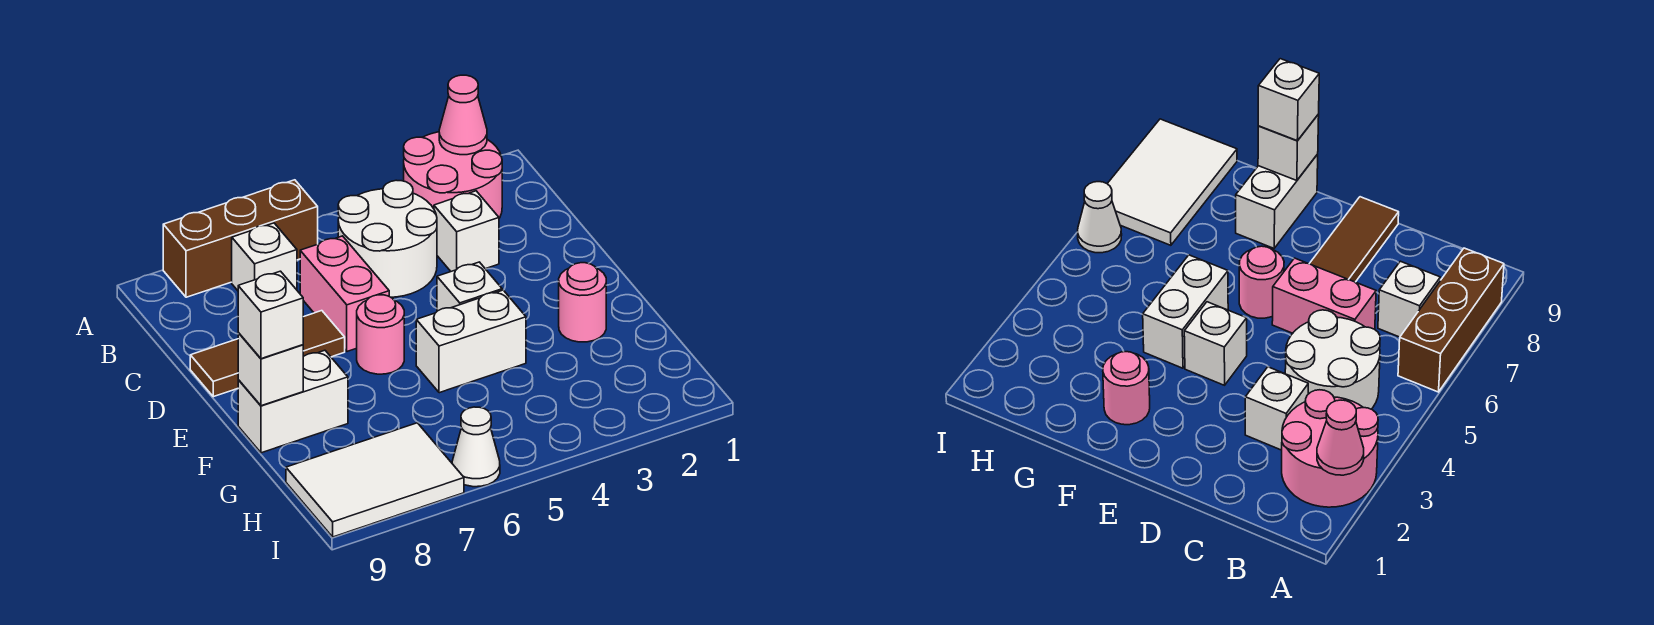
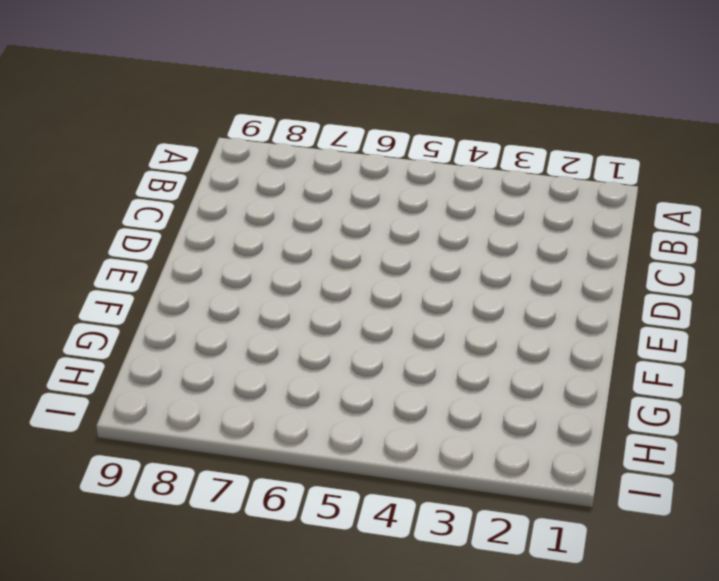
none -> pink 2x2 round brick [404,132,502,218]
none -> brown 1x3 brick [163,180,318,297]
none -> white 2x2 round brick [338,180,437,297]

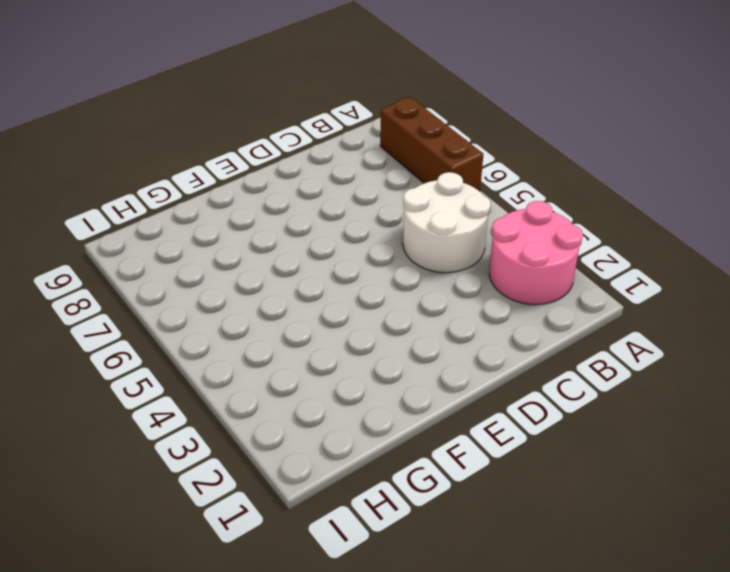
none -> white 1x1 brick [232,223,297,291]
none -> white 1x1 brick [434,191,499,271]
none -> pink 1x2 brick [300,236,389,351]

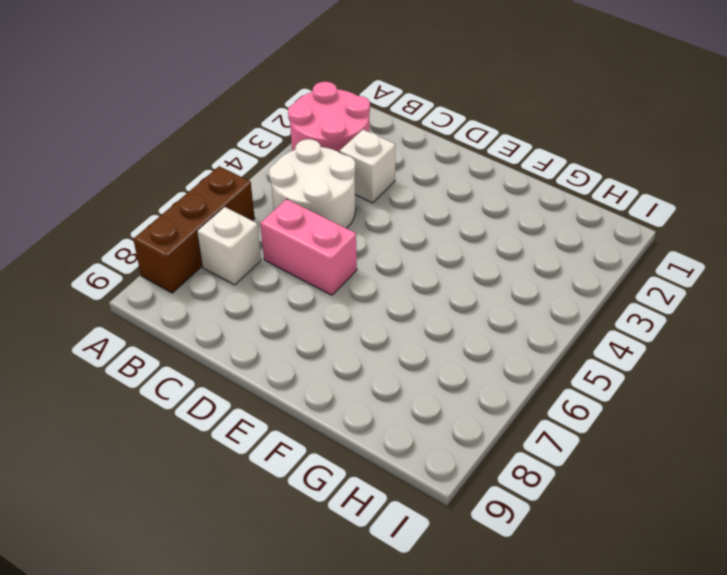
none -> brown 1x3 tile [190,311,345,397]
none -> white 1x1 brick [437,262,502,311]
none -> pink 1x1 round brick [357,295,404,374]

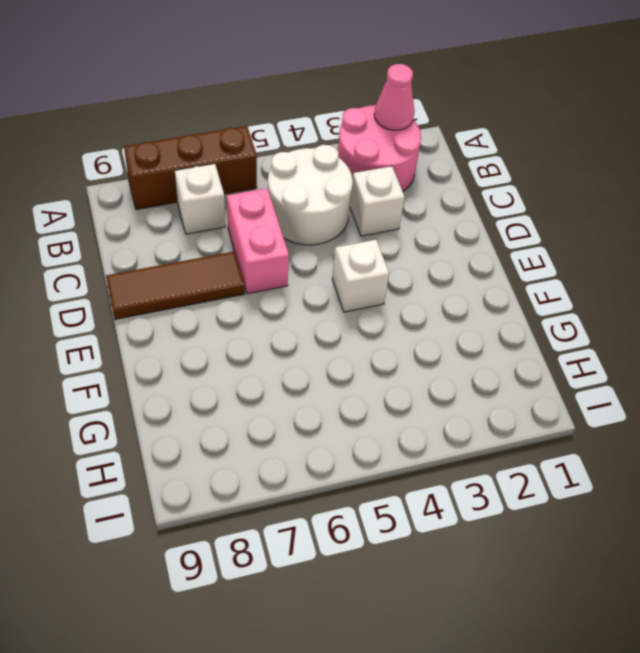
none -> pink 1x1 round brick [357,295,404,374]
none -> pink 1x1 round brick [559,263,606,342]
none -> white 1x2 brick [416,290,526,393]

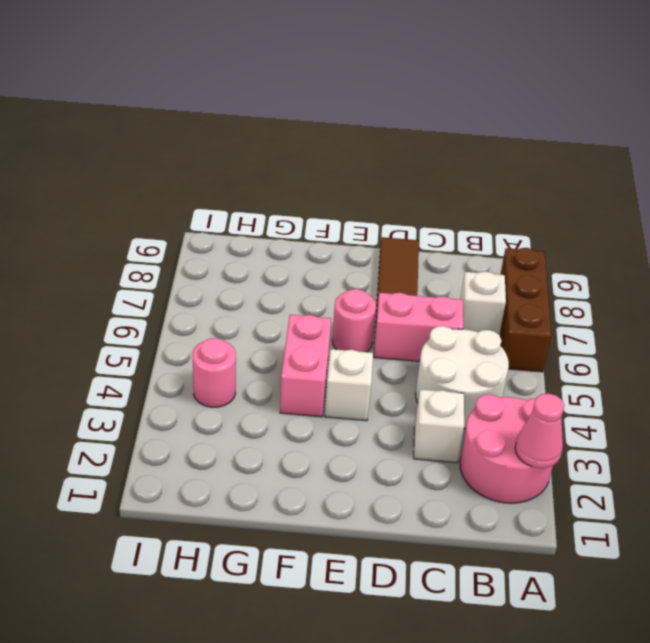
pink 1x2 brick [280,315,331,417] -> white 1x2 brick [416,290,526,393]
pink 1x1 round brick [192,338,236,407] -> pink 1x1 round brick moved to [559,263,606,342]
none -> white 1x2 brick [238,350,348,453]
none -> white 2x3 tile [286,423,464,537]
none -> white 1x1 cone [452,407,500,487]

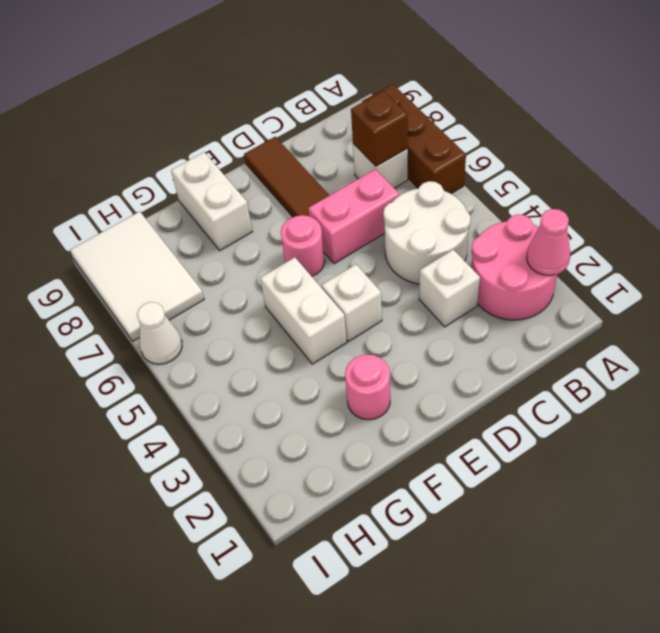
brown 1x1 brick [351,91,408,166] -> none
none -> white 1x1 brick [238,332,303,406]
none -> white 1x1 brick [238,271,303,359]

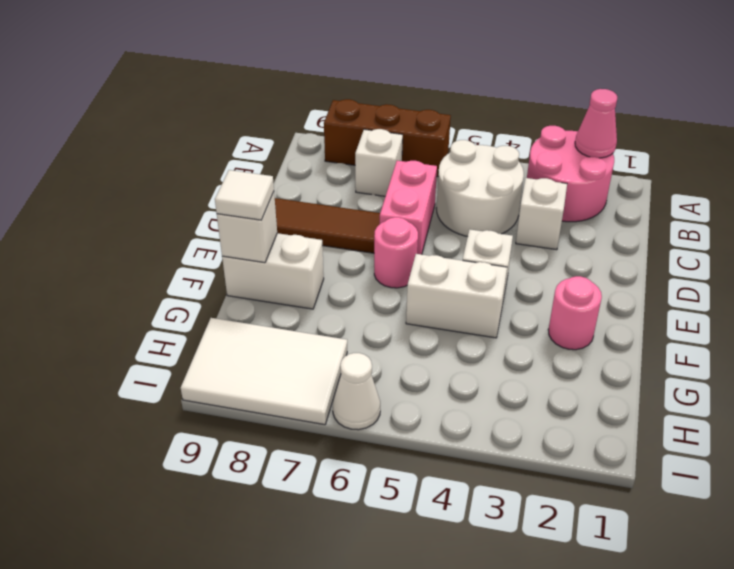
white 1x1 tile [215,170,274,220] -> white 1x1 brick [238,271,303,359]

